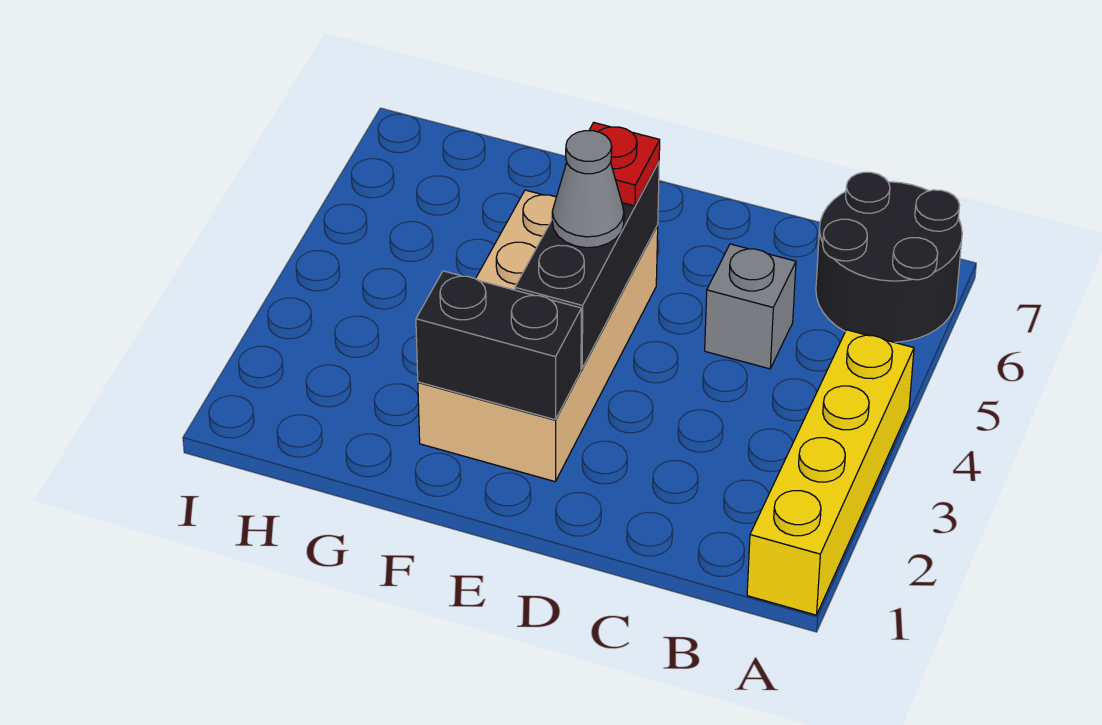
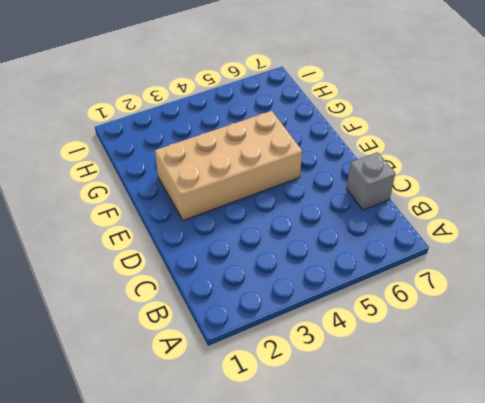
grey 1x1 brick [347,152,395,210] -> grey 1x1 brick moved to [705,244,796,369]
none -> yellow 1x4 brick [747,330,914,615]
none -> black 2x2 round brick [816,172,962,342]

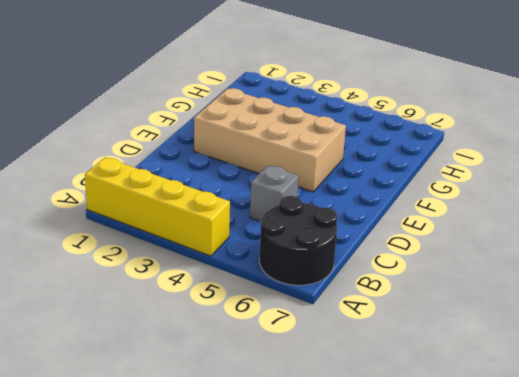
none -> black 1x2 brick [416,271,581,420]
none -> black 1x3 brick [515,162,659,369]

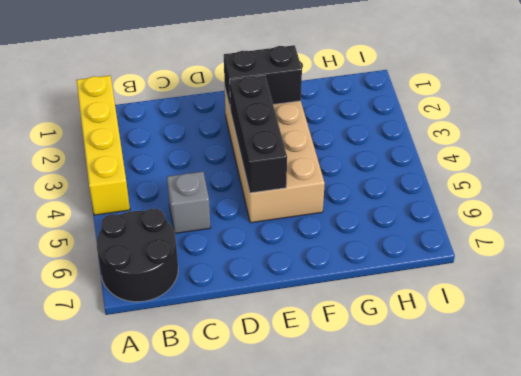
none -> grey 1x1 cone [552,131,624,248]
none -> red 1x1 plate [589,123,660,206]

